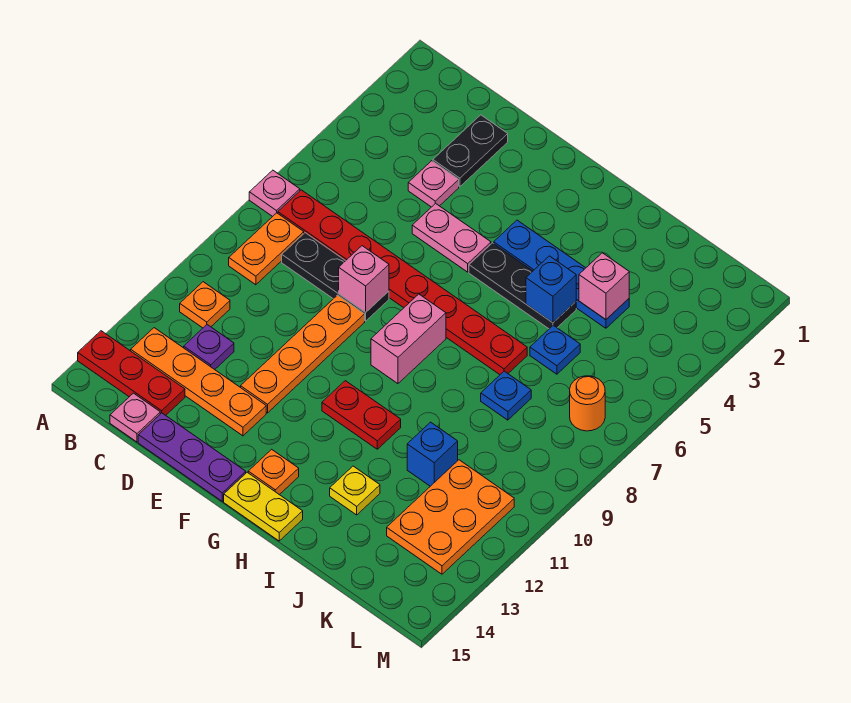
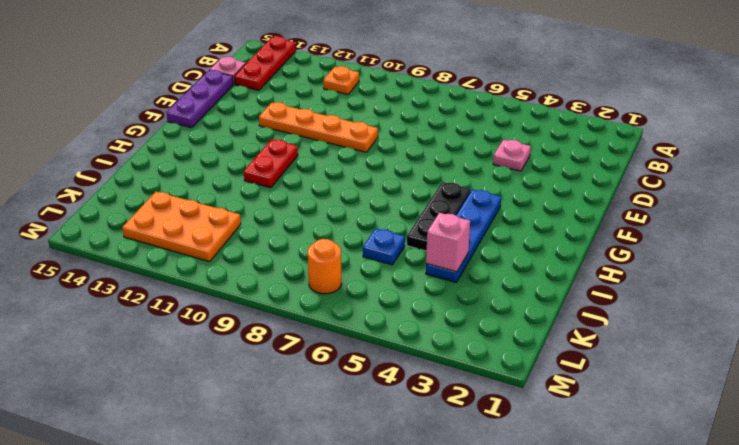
none -> pink 1x1 plate [249,170,300,217]
none -> red 1x8 plate [278,190,527,375]
none -> orange 1x2 plate [229,213,304,285]

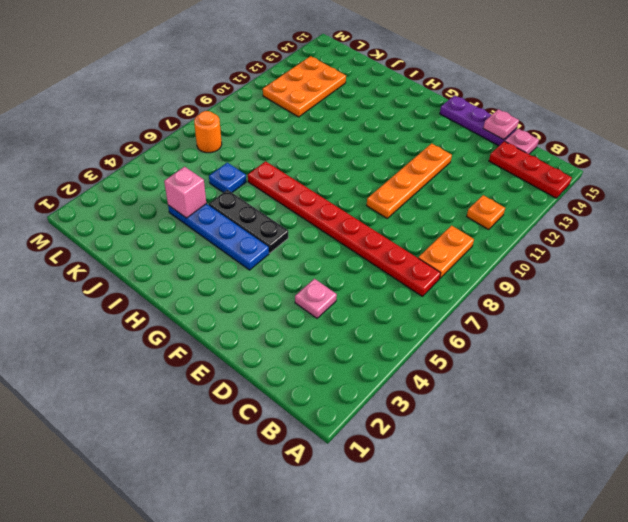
pink 1x1 plate [483,109,519,140] -> pink 1x1 plate moved to [249,170,300,217]
none -> orange 1x4 plate [131,328,266,436]
none -> black 1x3 plate [282,233,389,321]
none -> purple 1x1 plate [184,325,234,369]

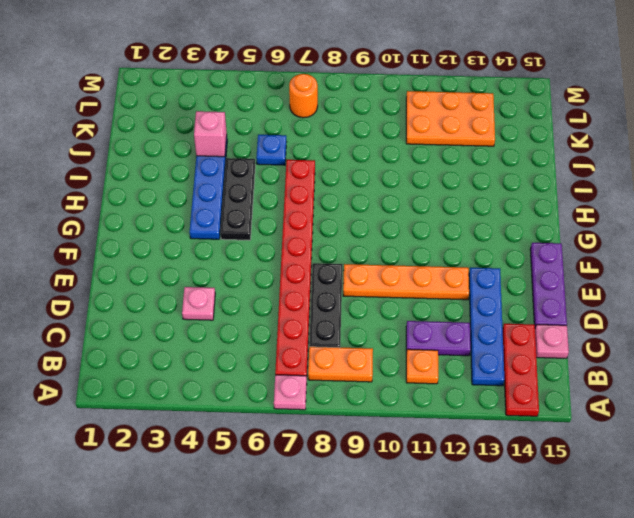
blue 1x4 plate [469,268,504,386] -> orange 1x4 plate [131,328,266,436]
purple 1x2 plate [406,321,471,356] -> purple 1x1 plate [184,325,234,369]
none -> black 1x2 plate [433,115,508,187]
none -> pink 1x2 plate [412,203,491,272]
none -> pink 1x2 brick [371,294,446,384]

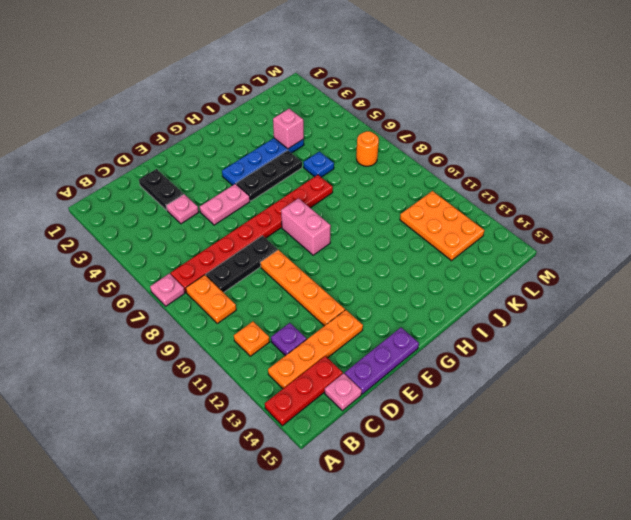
none -> red 1x2 plate [322,381,401,449]
none -> orange 1x1 plate [248,449,299,495]
none -> yellow 1x2 plate [224,472,303,541]

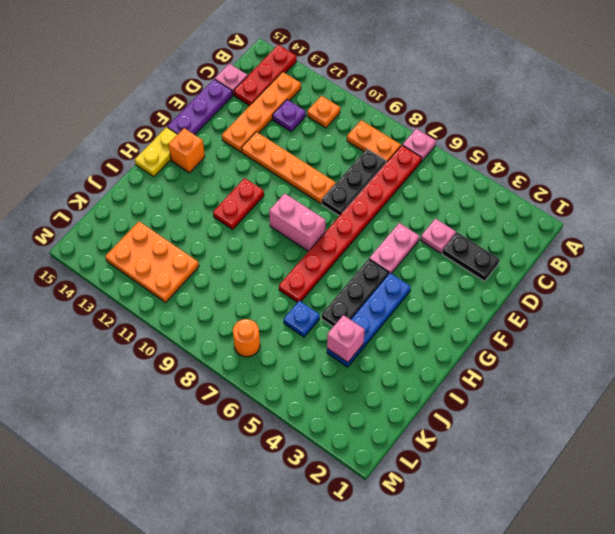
orange 1x1 brick [169,128,205,173] -> orange 1x1 plate [248,449,299,495]
none -> yellow 1x1 plate [330,466,380,515]
none -> blue 1x1 plate [481,371,531,420]
none -> blue 1x1 brick [407,422,458,486]

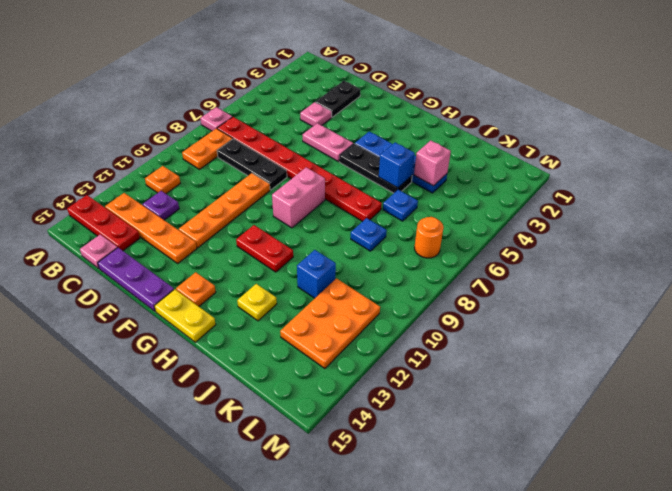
none -> pink 1x1 brick [339,246,389,312]

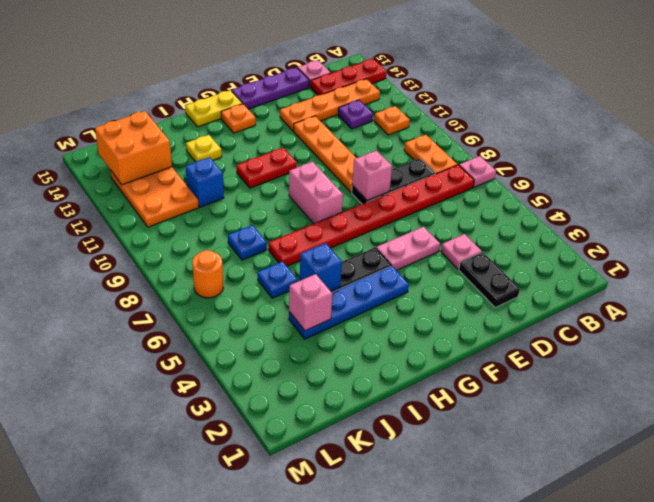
orange 2x2 brick [95,111,172,185] -> none

